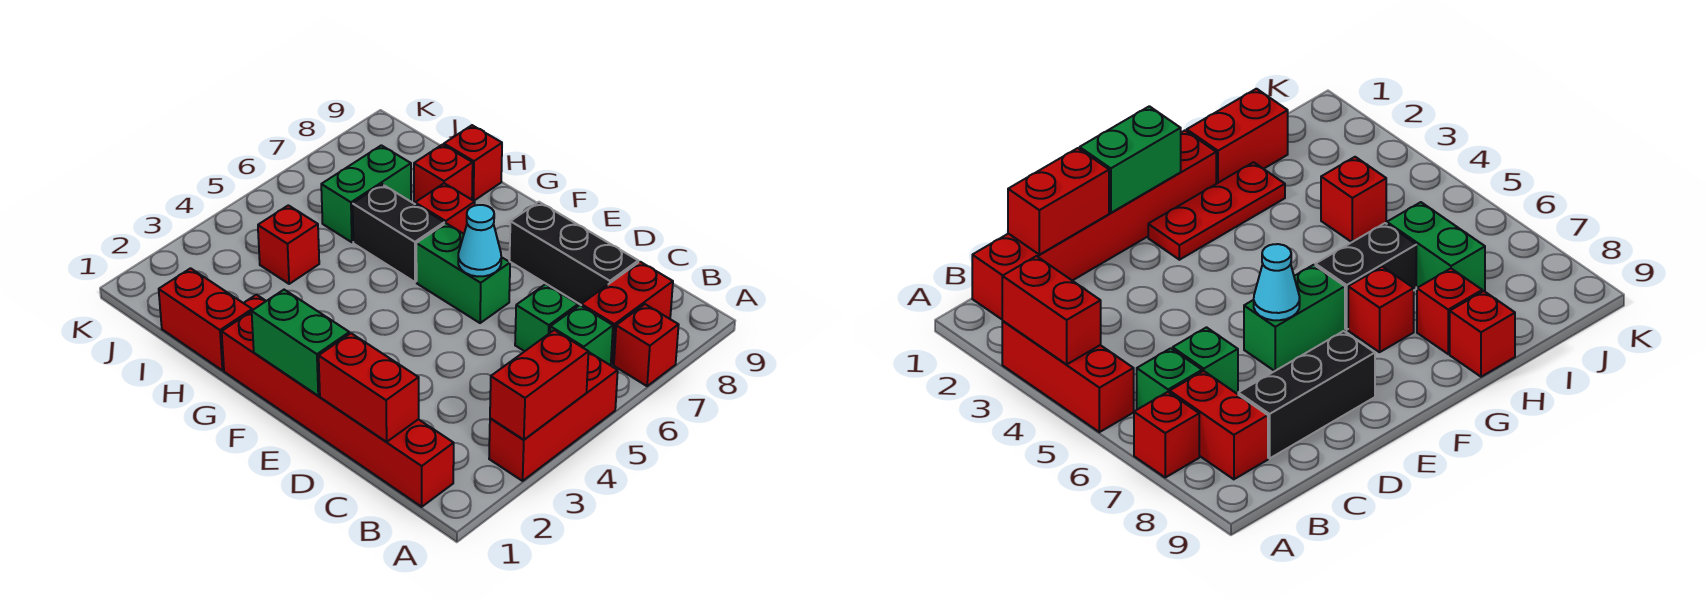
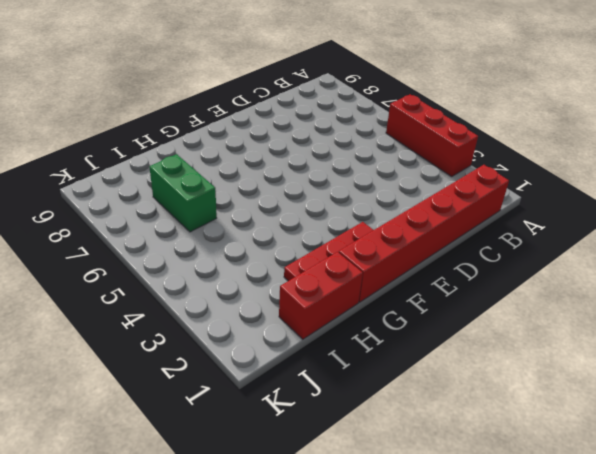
none -> red 1x1 brick [614,304,679,386]
none -> green 1x1 brick [550,305,613,365]
none -> red 1x2 brick [581,262,673,364]

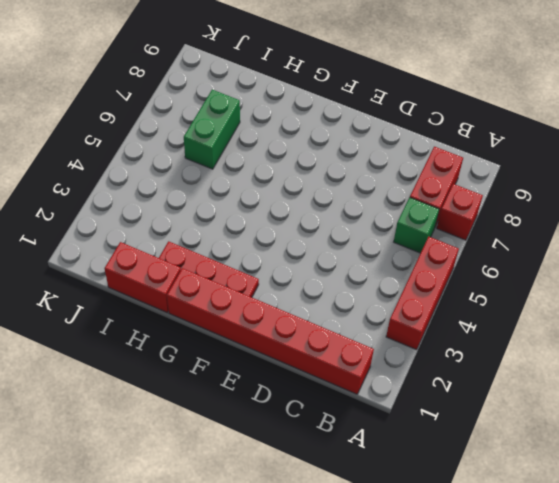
none -> green 1x1 brick [515,284,578,351]
none -> black 1x3 brick [509,202,638,305]
none -> green 1x2 brick [416,223,510,323]

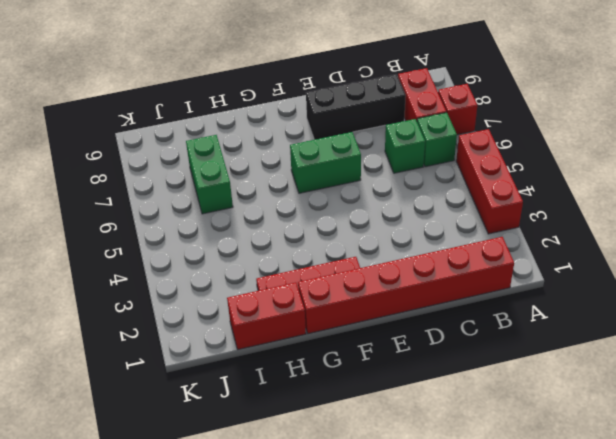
none -> black 1x2 brick [353,184,444,282]
none -> red 1x1 brick [415,183,475,234]
none -> red 1x1 brick [414,145,473,203]

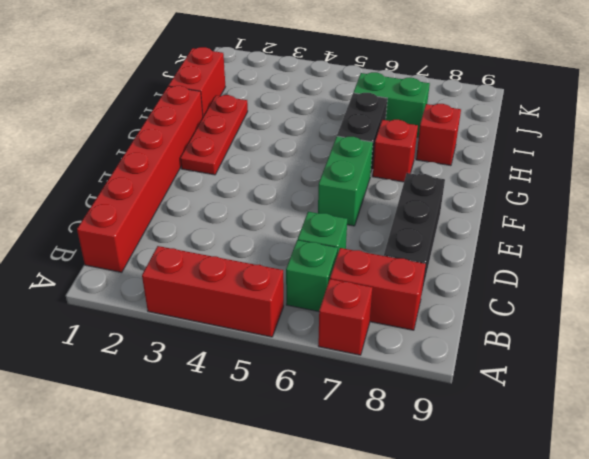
none -> red 1x1 brick [444,125,502,201]
none -> red 1x1 brick [258,205,319,284]
none -> red 1x2 brick [490,330,588,440]

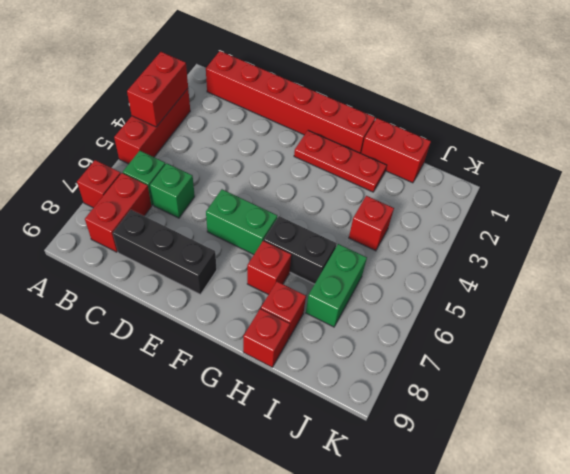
none -> red 1x2 brick [319,333,419,442]
none -> green 1x2 brick [252,290,349,396]
none -> cyan 1x1 cone [458,205,501,277]

